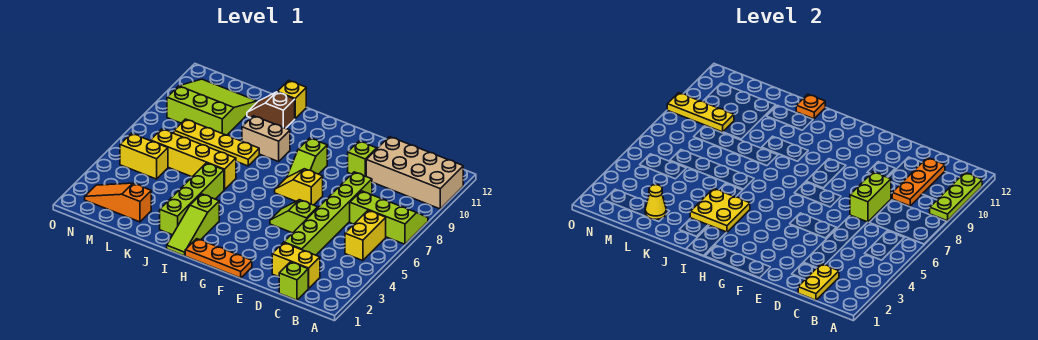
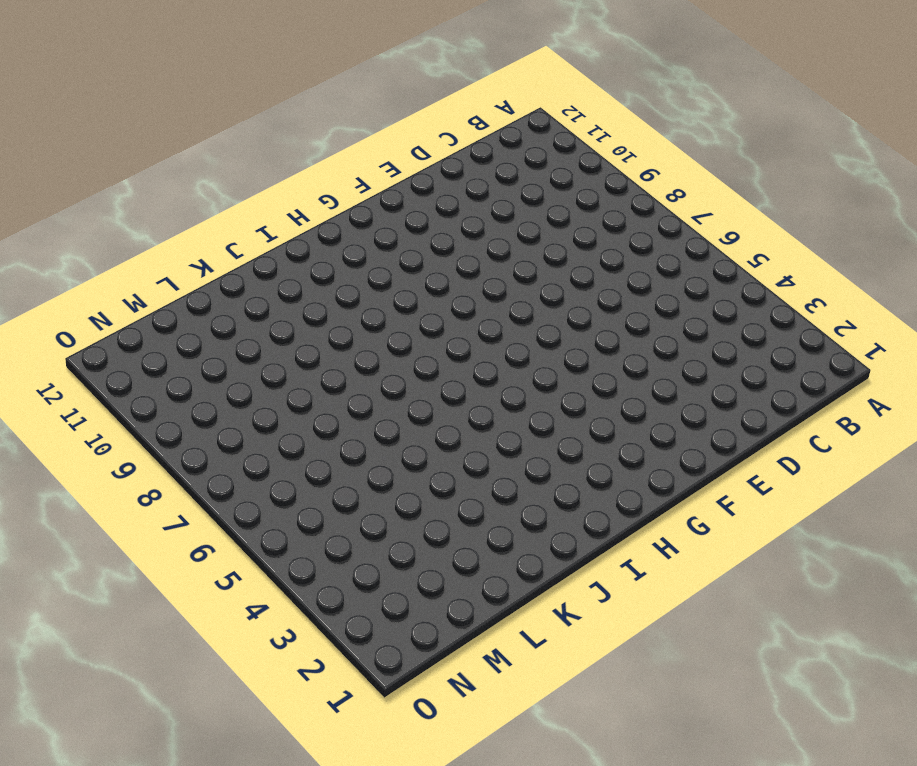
none -> lime 2x3 slope [350,191,428,244]
none -> tan 2x4 brick [366,137,463,209]
none -> yellow 1x2 brick [345,210,386,261]

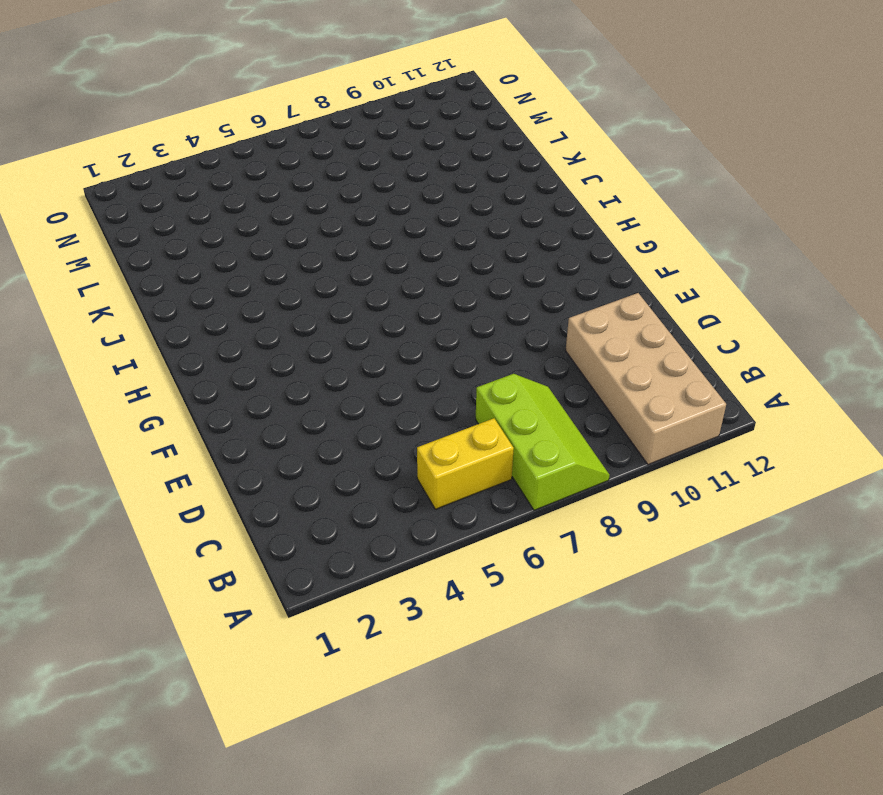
none -> lime 1x1 brick [279,262,309,300]
none -> yellow 1x2 brick [272,243,320,288]
none -> lime 1x6 brick [284,172,372,255]

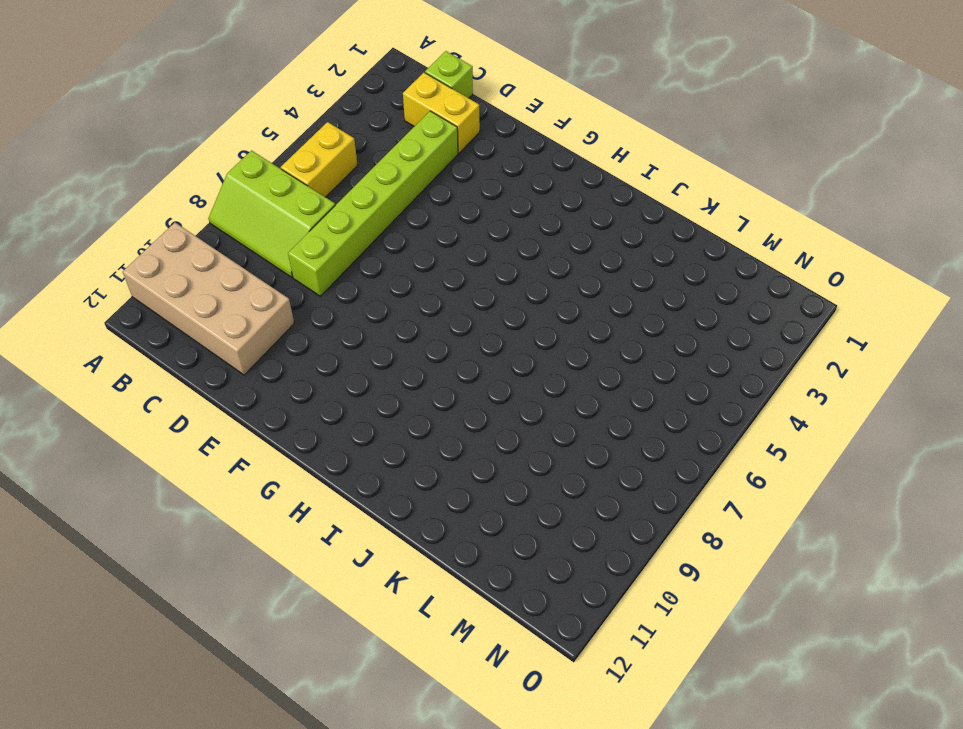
none -> lime 1x2 slope [270,200,318,233]
none -> lime 1x1 brick [348,141,377,176]
none -> orange 1x3 plate [185,239,252,278]

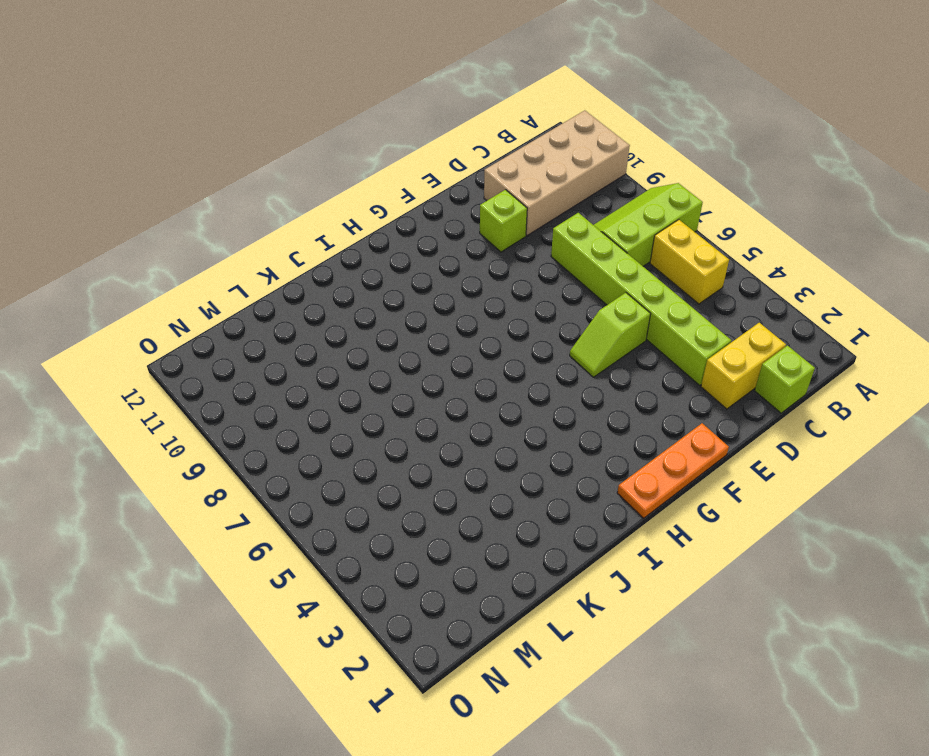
none -> yellow 1x2 slope [275,169,323,205]
none -> lime 1x2 slope [287,138,327,177]
none -> lime 1x3 slope [167,194,219,256]

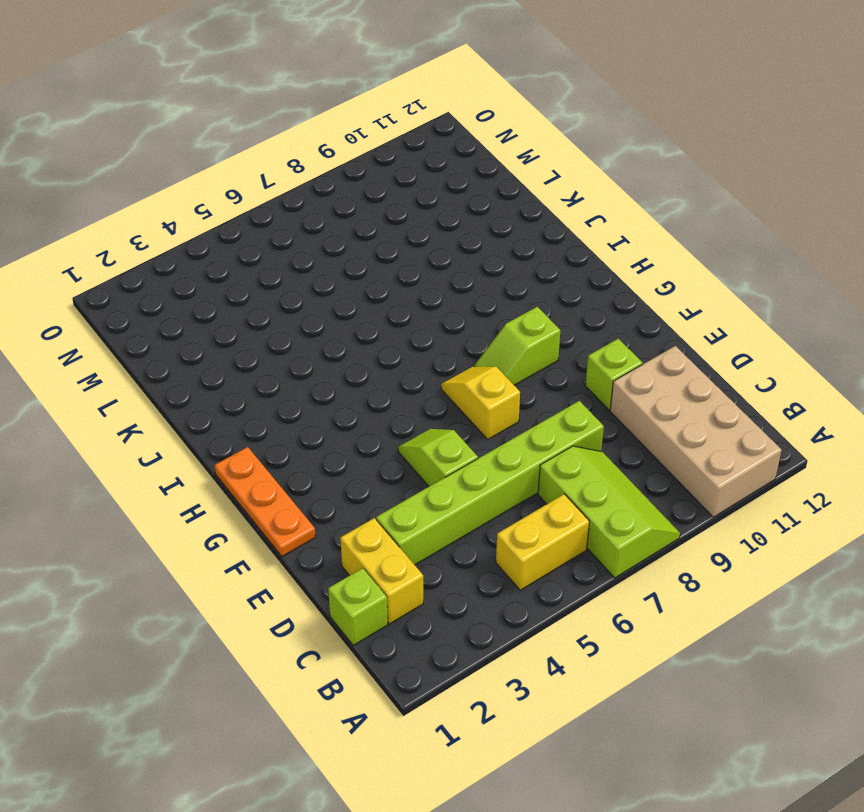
none -> lime 1x3 slope [167,194,219,256]
none -> tan 1x2 brick [242,116,290,162]
none -> lime 1x4 brick [160,163,224,235]

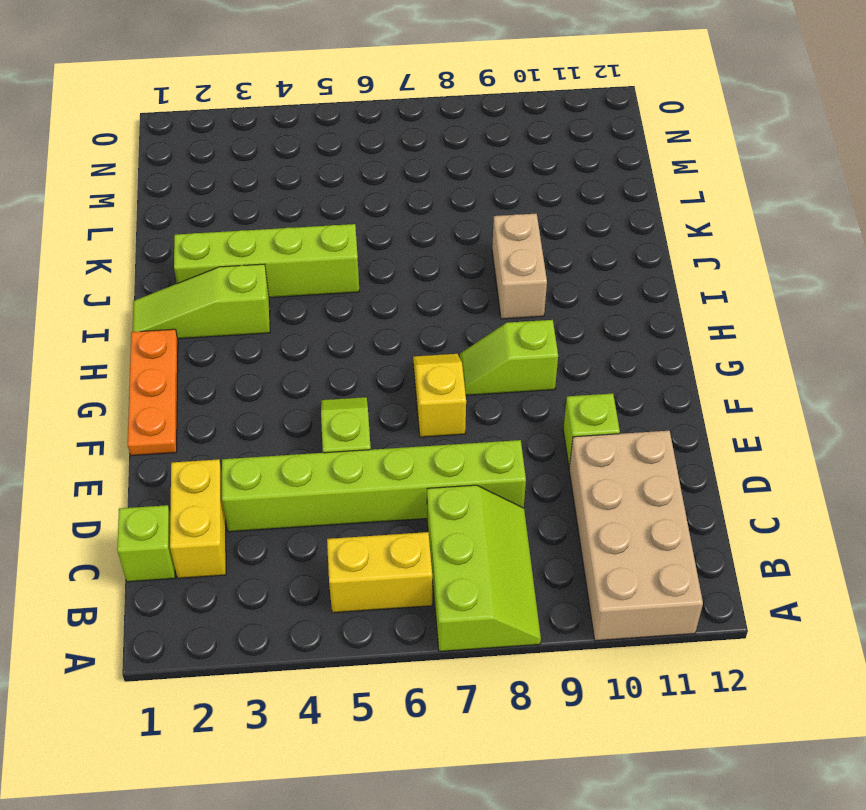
none -> yellow 1x4 brick [151,129,236,190]
none -> yellow 1x4 plate [174,119,259,166]
none -> brown 1x2 slope [247,92,295,128]

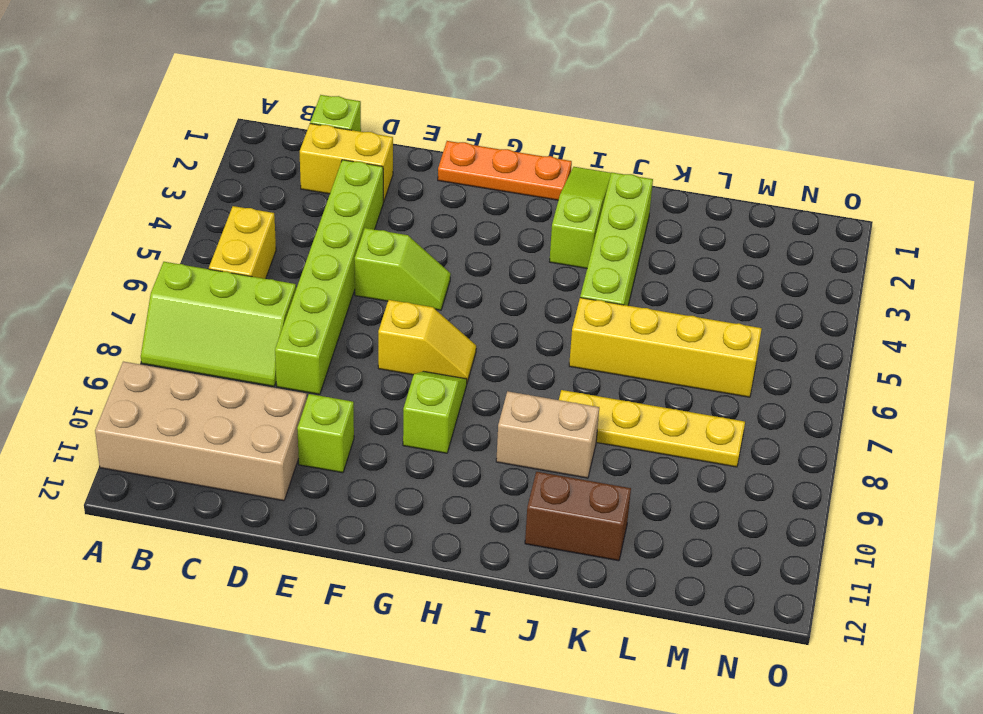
brown 1x2 brick [525,472,631,561] -> brown 1x2 slope [247,92,295,128]
none -> yellow 1x1 brick [278,80,306,119]
none -> orange 1x3 slope [85,183,151,222]
none -> lime 3x3 slope [167,79,257,135]

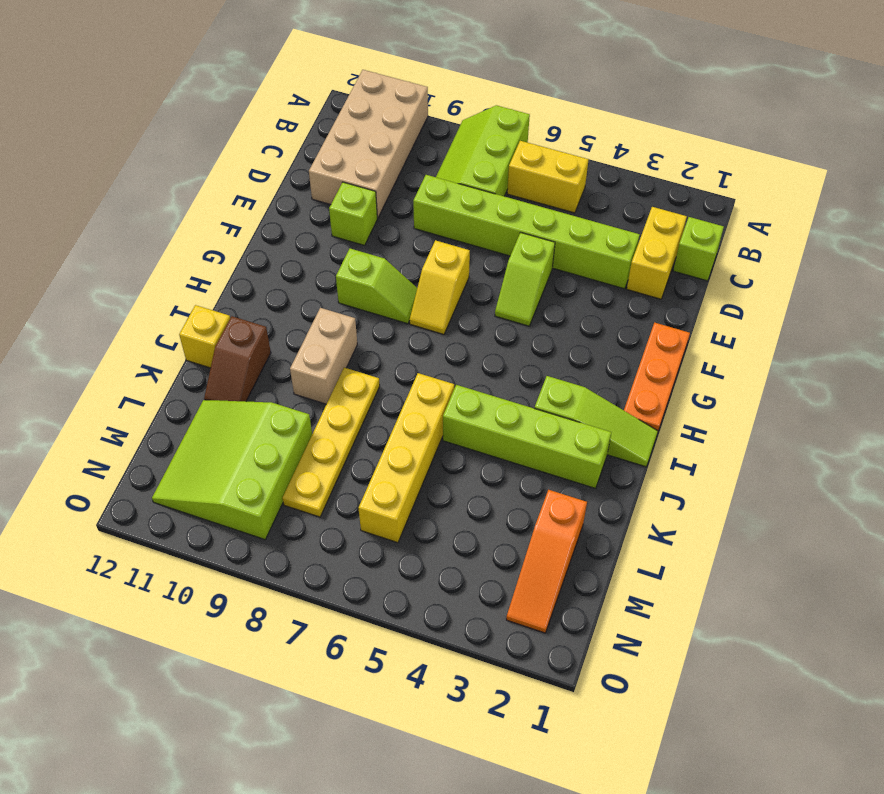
none -> yellow 1x2 brick [120,133,168,179]
none -> lime 1x3 plate [930,173,982,221]
none -> yellow 1x2 plate [798,264,839,300]

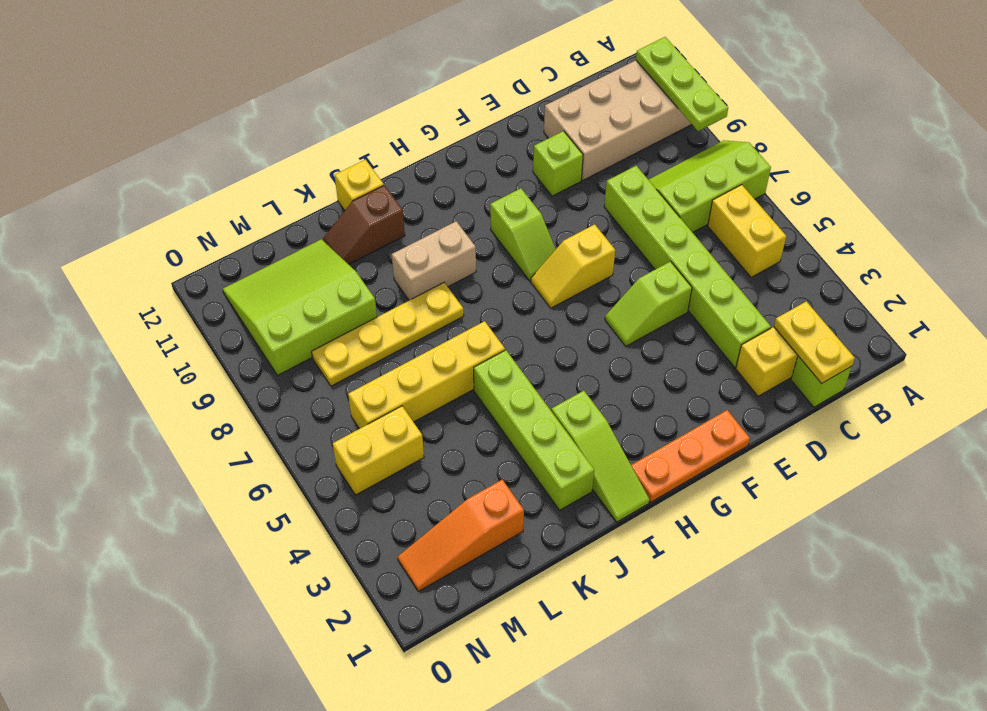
none -> orange 1x3 plate [892,158,945,206]
none -> lime 1x2 brick [850,172,891,222]
none -> yellow 2x2 plate [690,188,750,232]

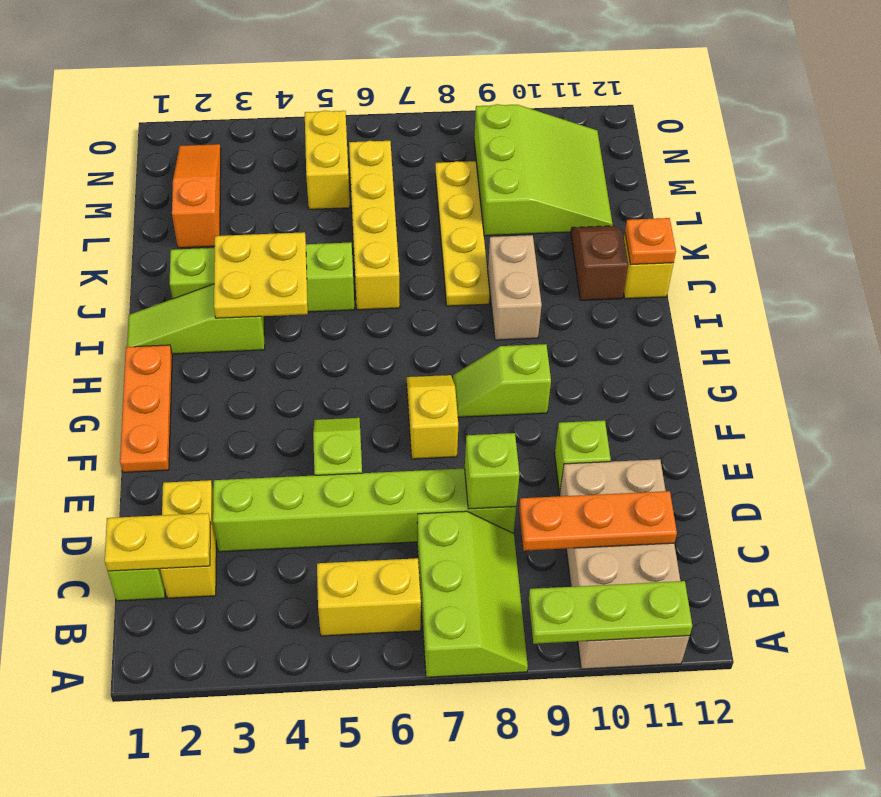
lime 1x1 brick [465,433,520,509] -> lime 1x2 brick [850,172,891,222]
none -> yellow 1x1 cone [645,185,666,219]
none -> yellow 1x3 plate [667,93,734,132]

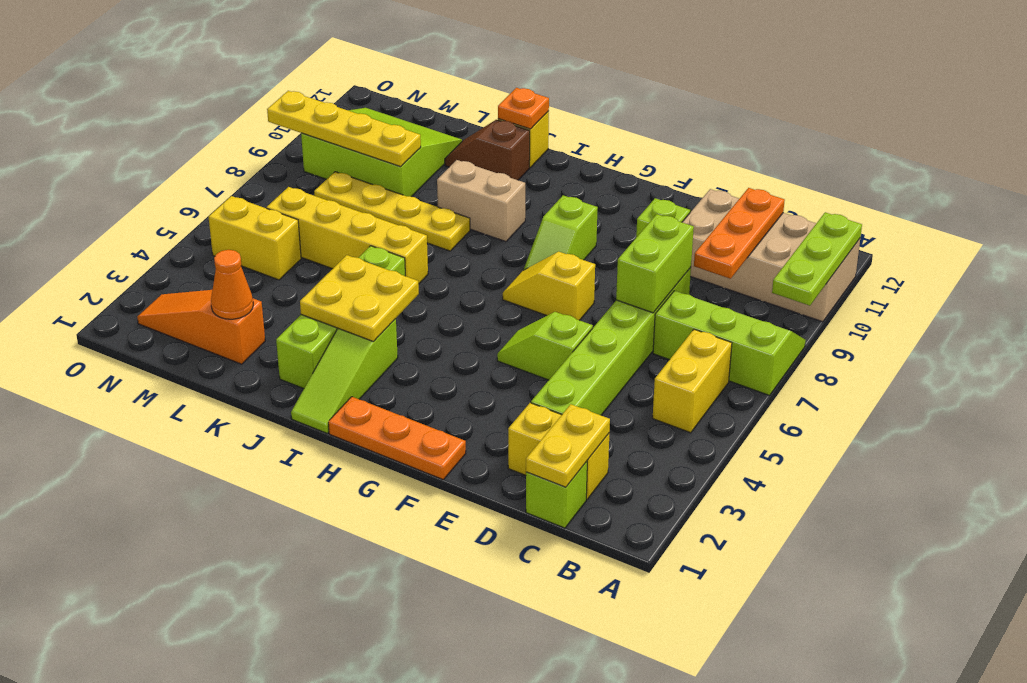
orange 1x1 cone [211,250,253,319] -> yellow 1x1 cone [645,185,666,219]
yellow 1x4 plate [267,91,421,167] -> yellow 1x3 plate [667,93,734,132]

